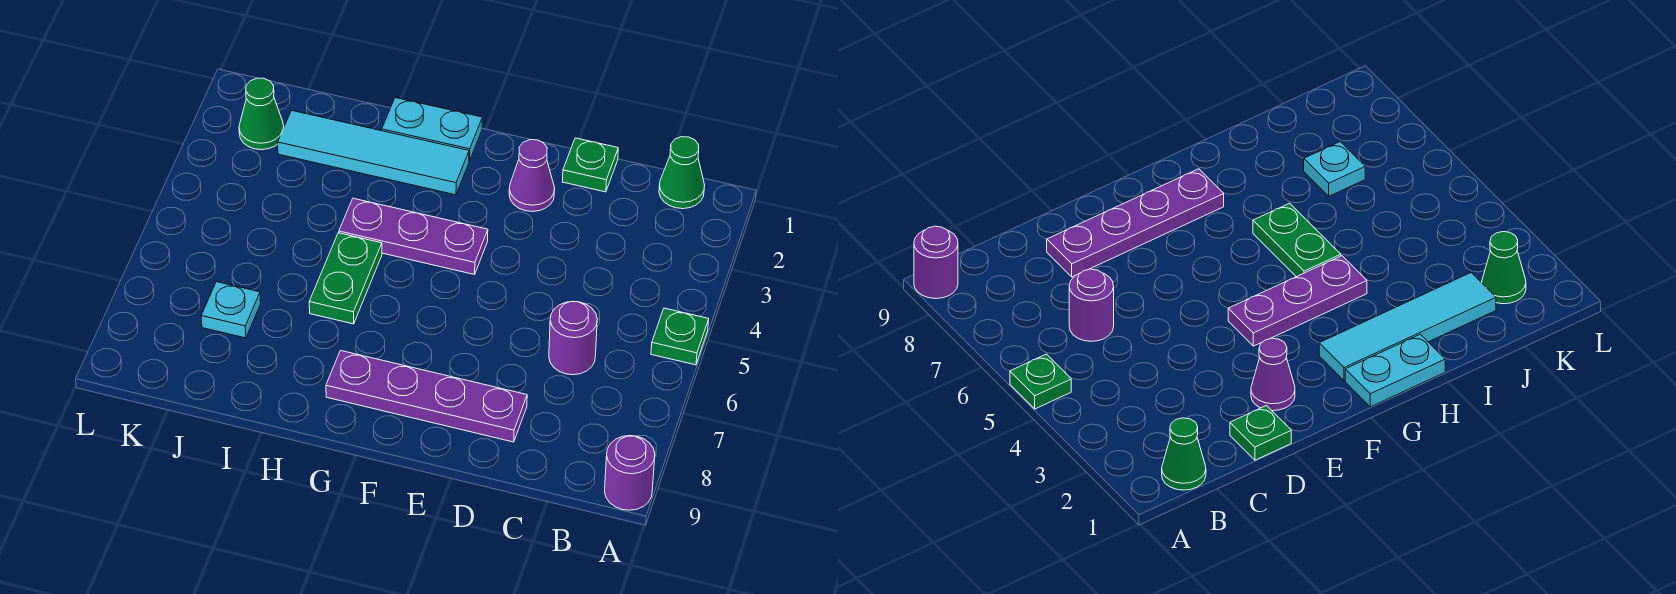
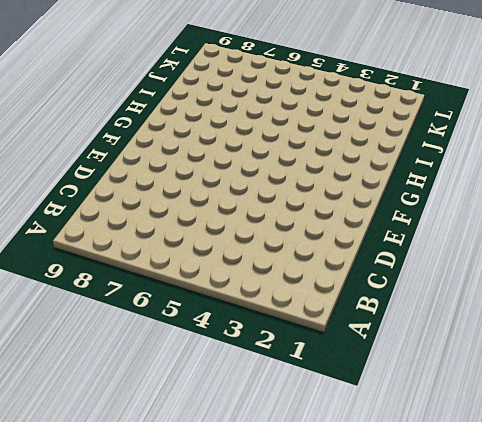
none -> green 1x1 plate [651,308,709,365]
none -> purple 1x1 round brick [605,436,655,510]
none -> green 1x1 cone [659,137,705,209]

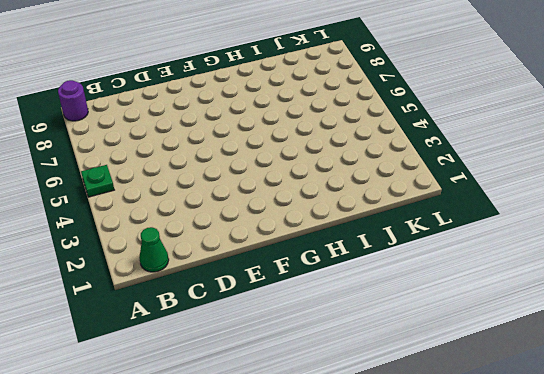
none -> purple 1x1 round brick [549,301,597,375]
none -> green 1x1 plate [563,138,618,192]
none -> purple 1x4 plate [326,351,527,442]

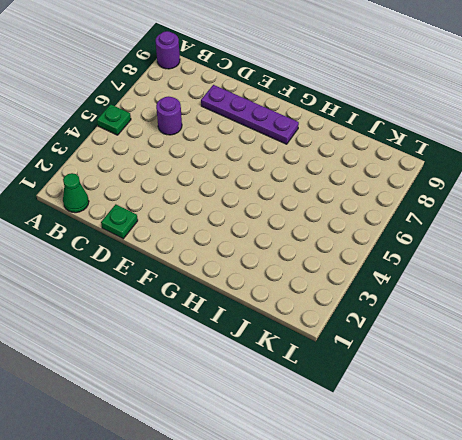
none -> purple 1x1 cone [509,140,555,212]
none -> purple 1x3 plate [339,198,488,275]
none -> cyan 1x2 plate [382,98,482,161]

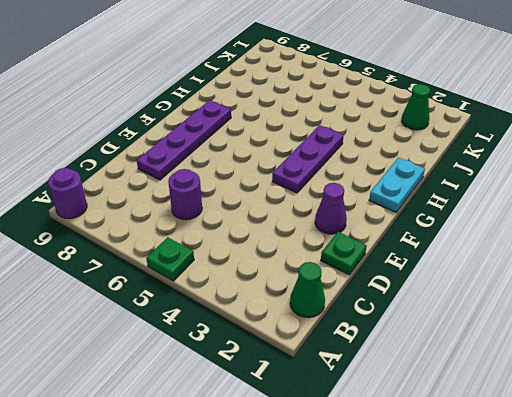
none -> cyan 1x4 tile [278,111,469,195]
none -> green 1x2 plate [309,233,382,324]
none -> cyan 1x1 plate [201,282,261,338]

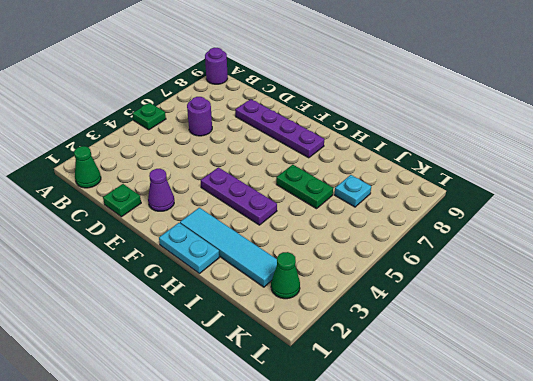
green 1x2 plate [276,165,333,209] -> green 1x2 plate turned to [309,233,382,324]

